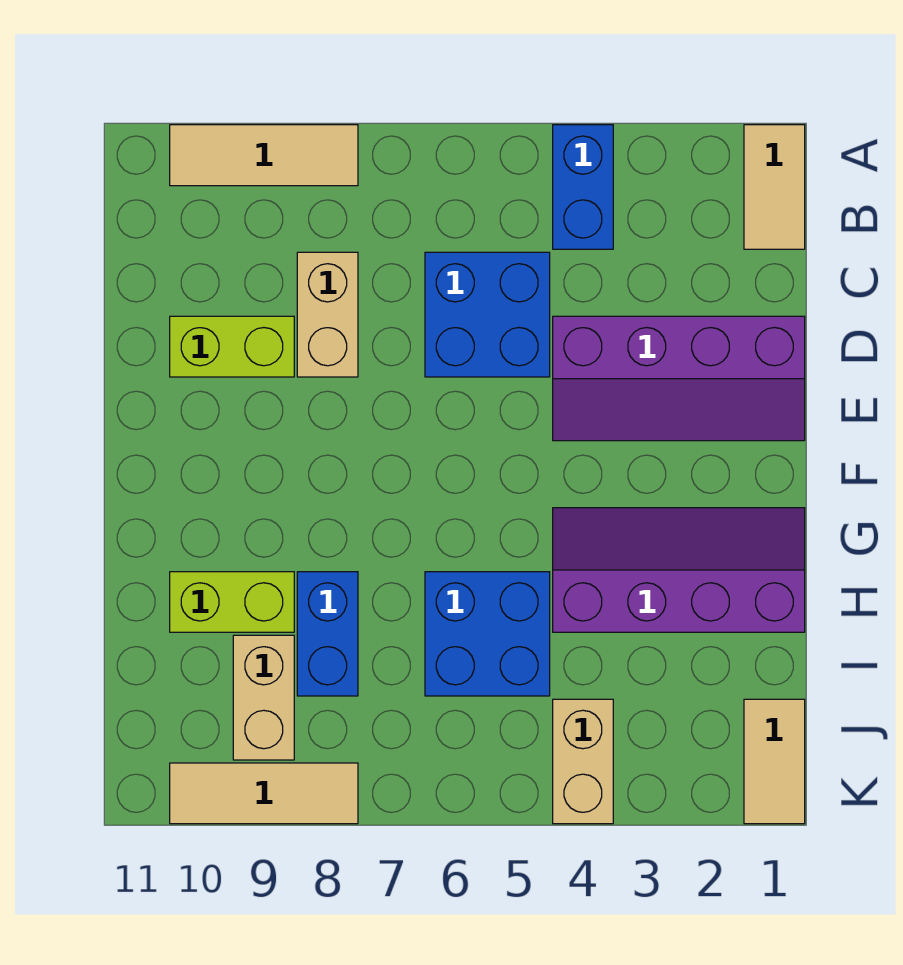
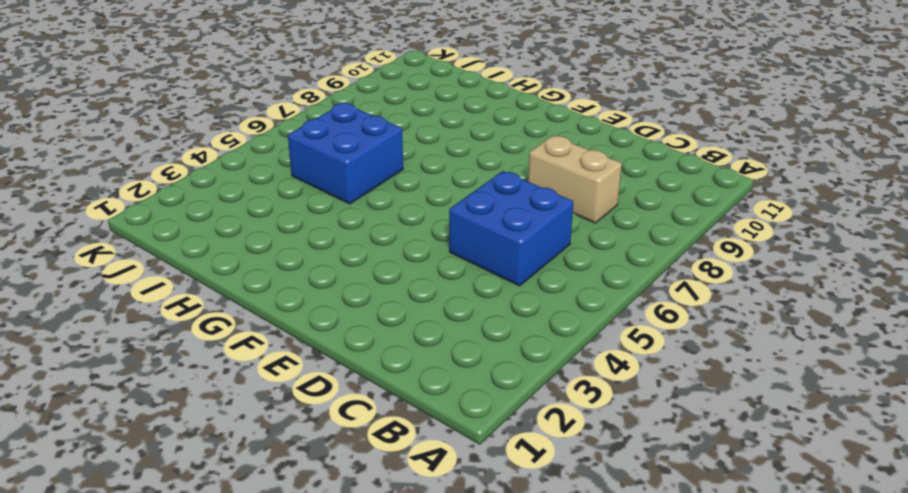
none -> tan 1x2 tile [744,125,805,249]
none -> blue 1x2 brick [553,125,613,249]
none -> tan 1x3 tile [170,125,358,186]

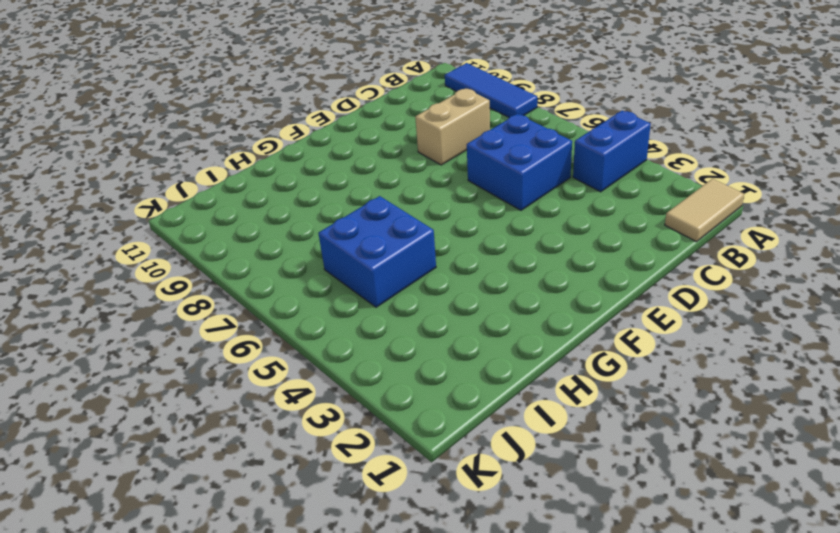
blue 1x3 tile [445,63,537,117] -> tan 1x3 tile [170,125,358,186]
none -> purple 2x4 slope [553,316,805,441]
none -> lime 1x2 brick [170,316,294,377]
none -> purple 2x4 slope [553,508,805,632]

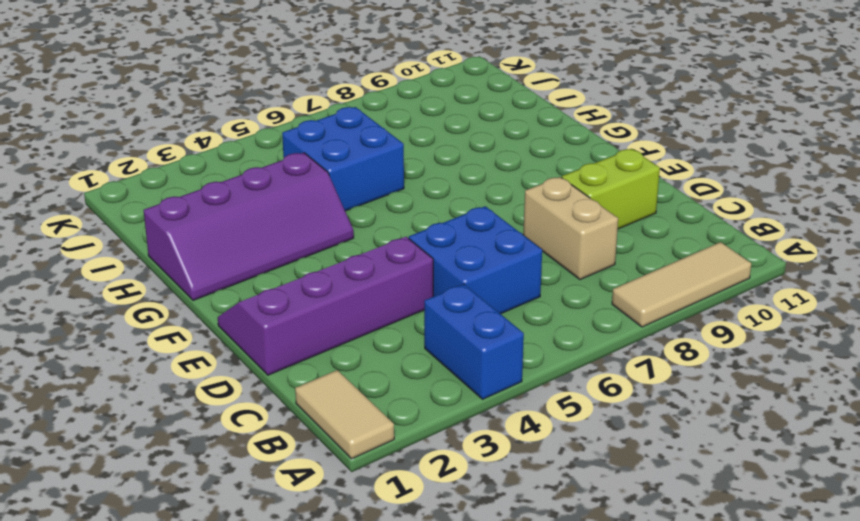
none -> blue 1x2 brick [297,572,358,696]
none -> lime 1x2 brick [170,572,294,632]
none -> tan 1x2 brick [233,635,294,760]

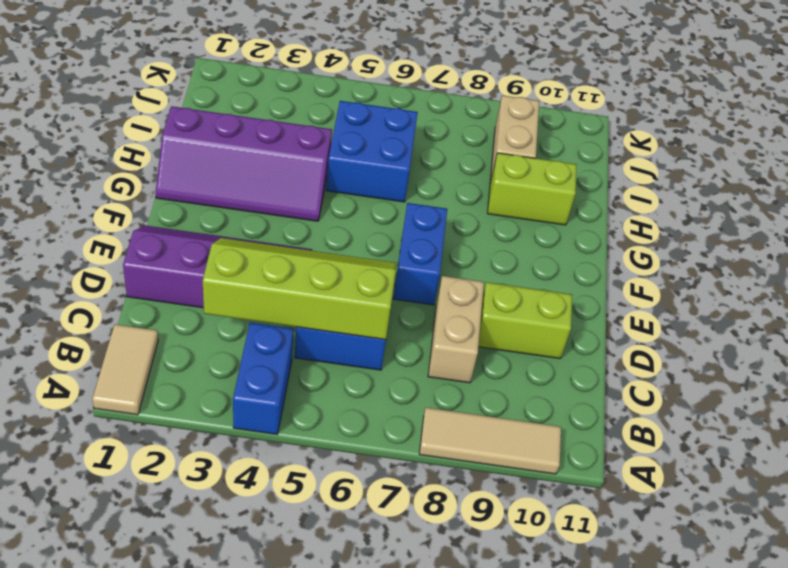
lime 2x4 slope [203,238,397,340] -> none
blue 1x2 brick [394,203,447,305] -> blue 1x2 brick moved to [297,572,358,696]
none -> tan 1x2 tile [744,699,805,824]
none -> tan 1x2 brick [553,699,613,824]
none -> tan 1x3 tile [170,763,358,824]

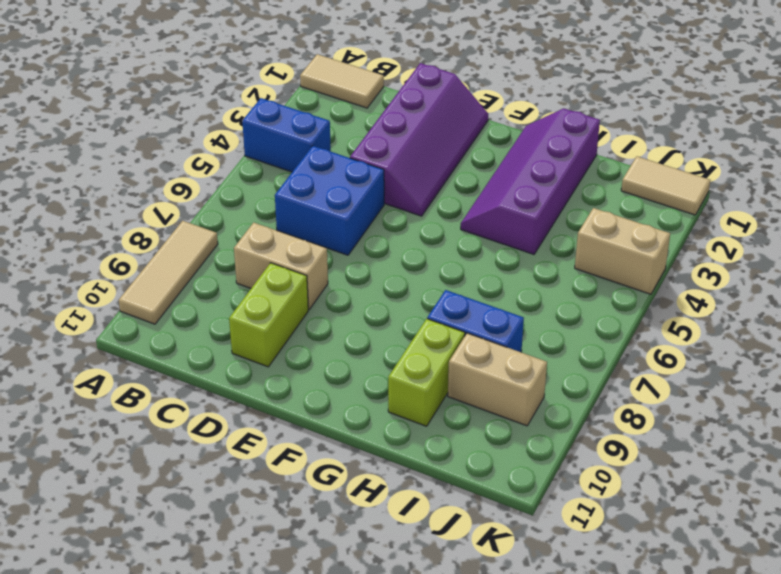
none -> blue 2x2 brick [425,572,550,696]
none -> tan 1x3 tile [170,763,358,824]

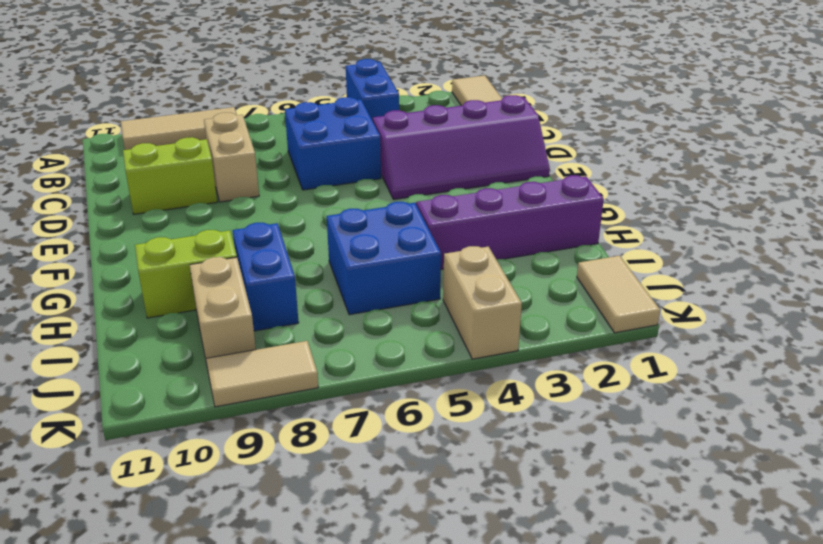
tan 1x2 tile [206,341,318,407] -> tan 1x3 tile [170,763,358,824]

